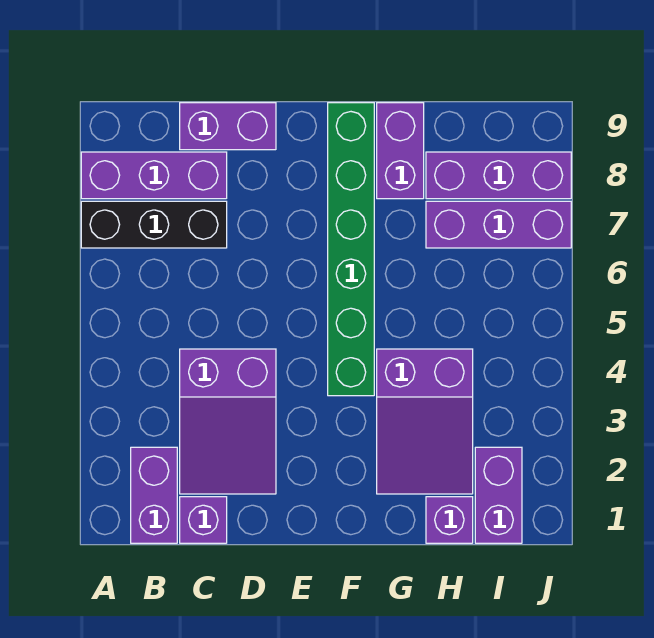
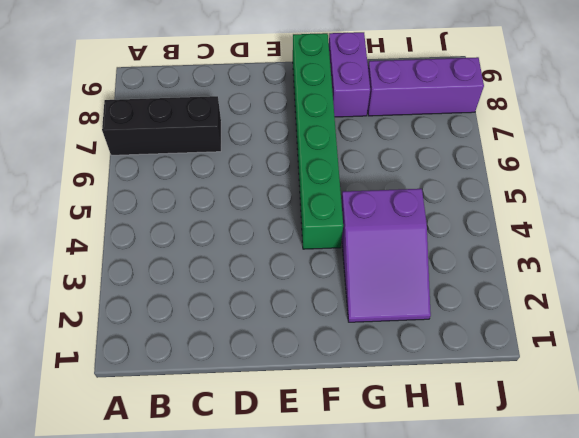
none -> purple 1x3 brick [81,152,227,199]
none -> purple 1x2 brick [131,447,177,543]
none -> purple 1x1 brick [180,497,227,543]

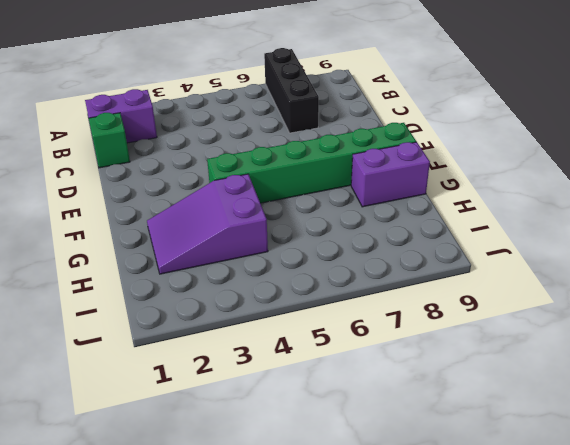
green 1x1 brick [89,113,130,168] -> purple 1x1 brick [180,497,227,543]
none -> purple 1x3 brick [81,152,227,199]
none -> purple 2x3 slope [180,349,276,494]
none -> purple 1x2 brick [180,103,276,150]

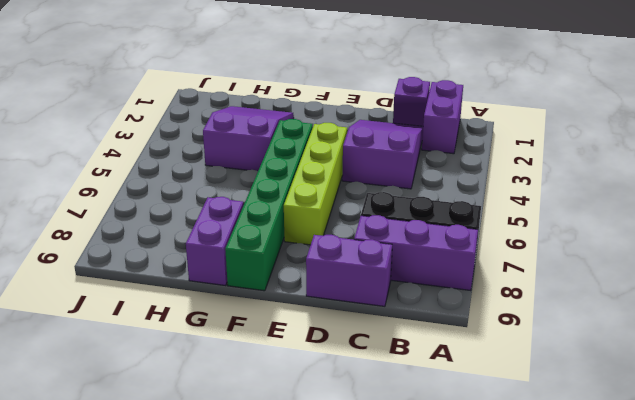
lime 1x4 brick [284,123,347,245] -> none
none -> purple 1x1 brick [426,497,473,543]
none -> purple 1x3 brick [426,201,571,248]
none -> purple 1x3 brick [426,152,571,199]

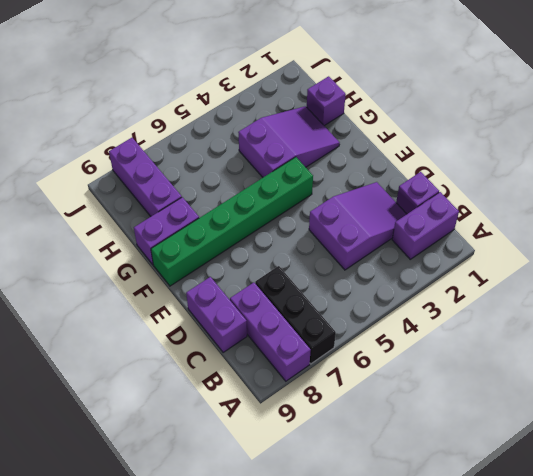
none -> purple 1x3 brick [426,201,571,248]
none -> purple 1x2 brick [475,447,522,543]

